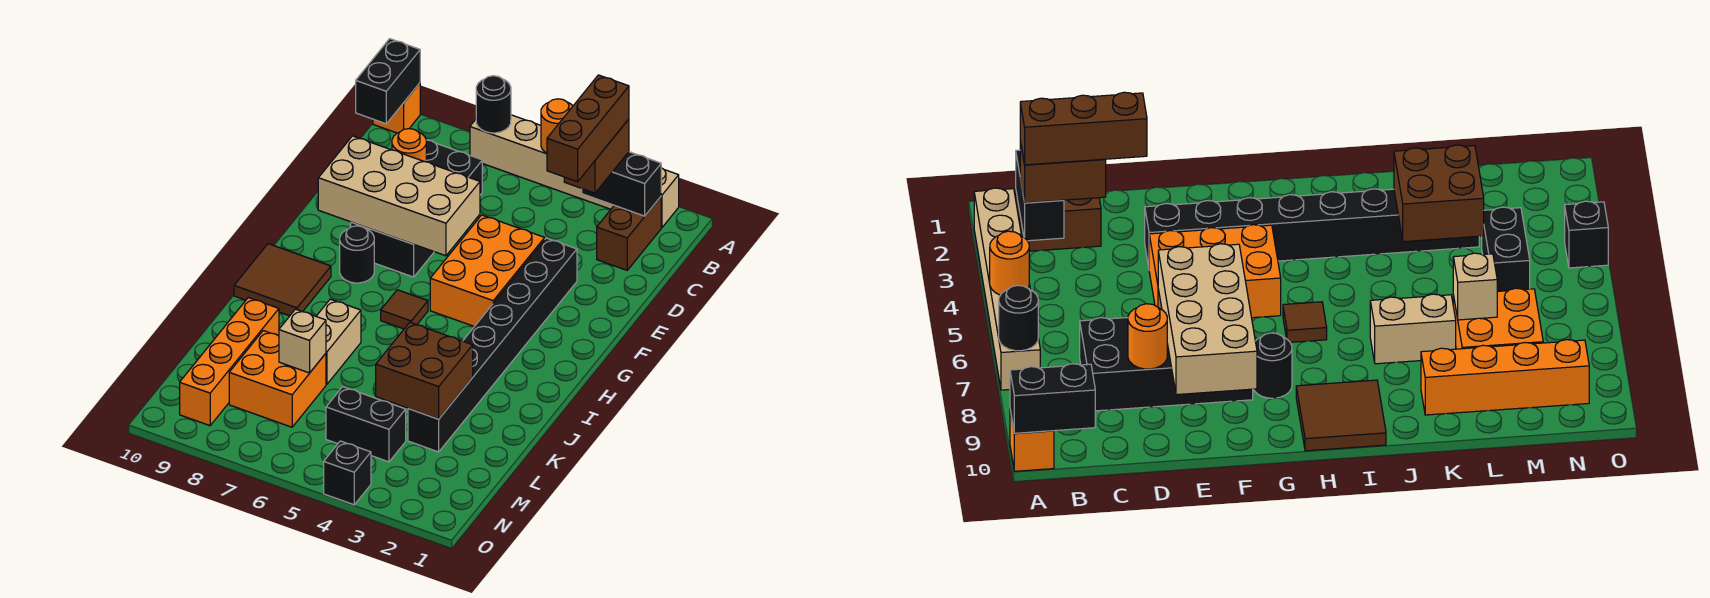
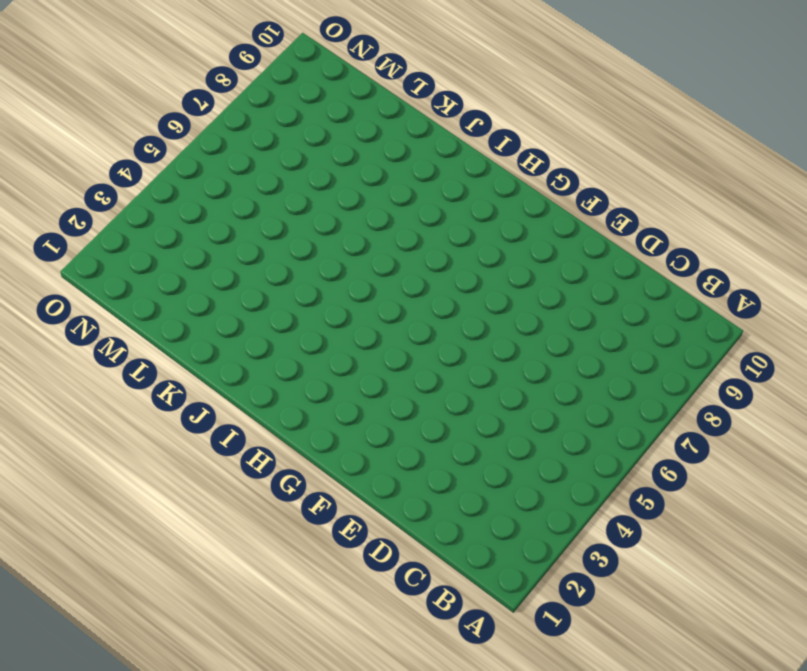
none -> tan 1x6 brick [470,115,679,227]
none -> orange 1x1 brick [373,83,420,133]
none -> brown 1x2 brick [597,197,661,270]

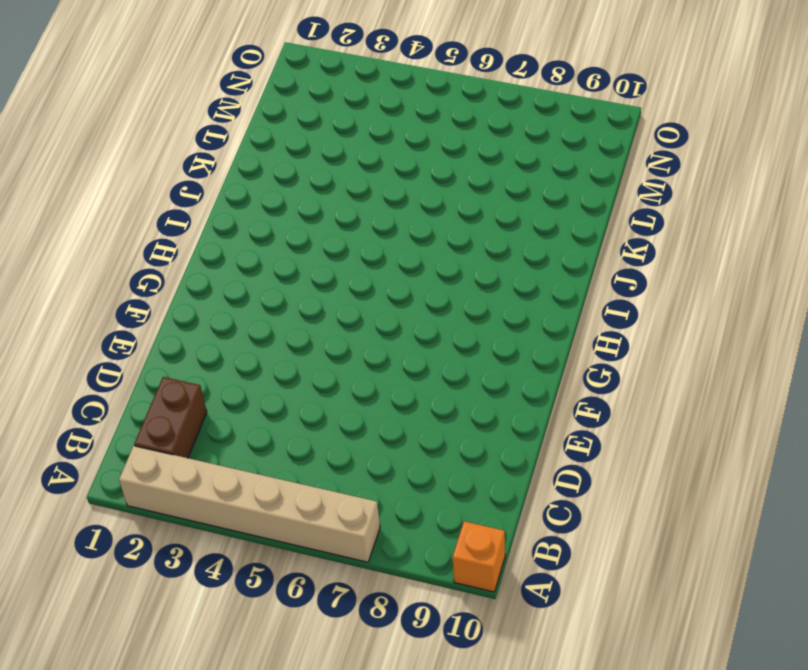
none -> black 2x4 brick [351,140,482,277]
none -> black 1x8 brick [408,238,577,452]
none -> orange 2x3 brick [430,215,545,326]

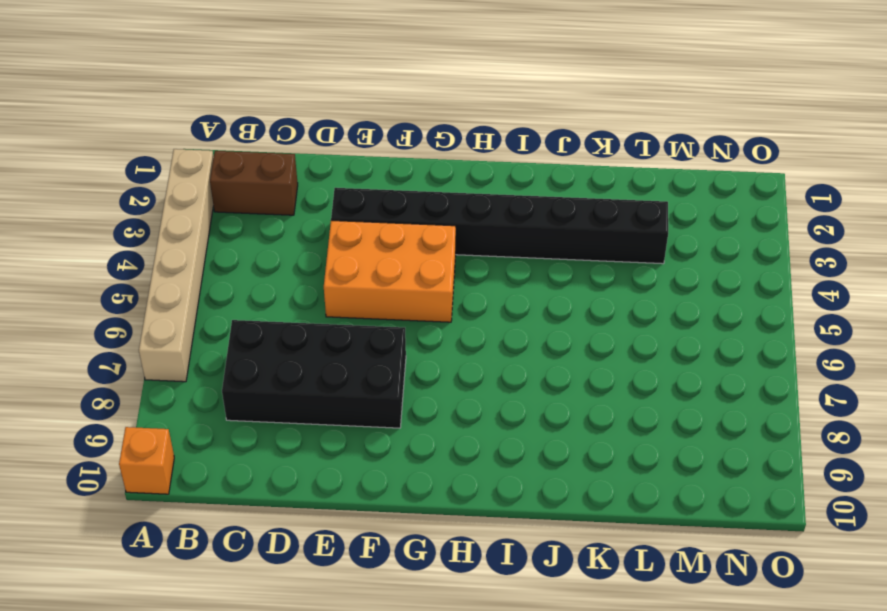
none -> black 1x1 round brick [340,226,374,283]
none -> brown 1x1 tile [381,290,428,329]
none -> brown 2x2 tile [234,244,331,316]

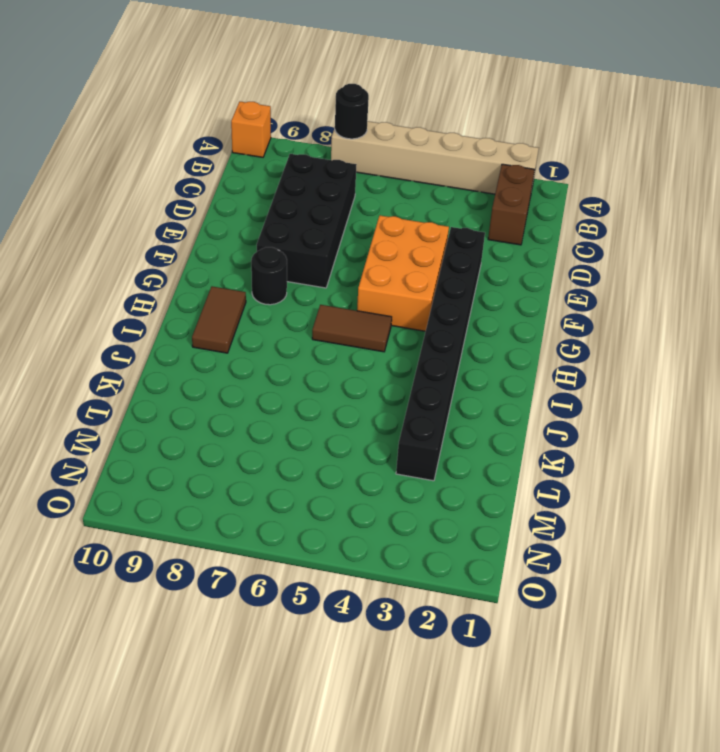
brown 1x2 tile [312,305,392,352] -> brown 1x1 tile [381,290,428,329]
brown 1x2 tile [192,286,246,353] -> brown 2x2 tile [234,244,331,316]
none -> tan 1x2 brick [316,299,361,384]
none -> orange 1x4 brick [180,298,279,426]
none -> orange 2x2 brick [229,331,326,427]

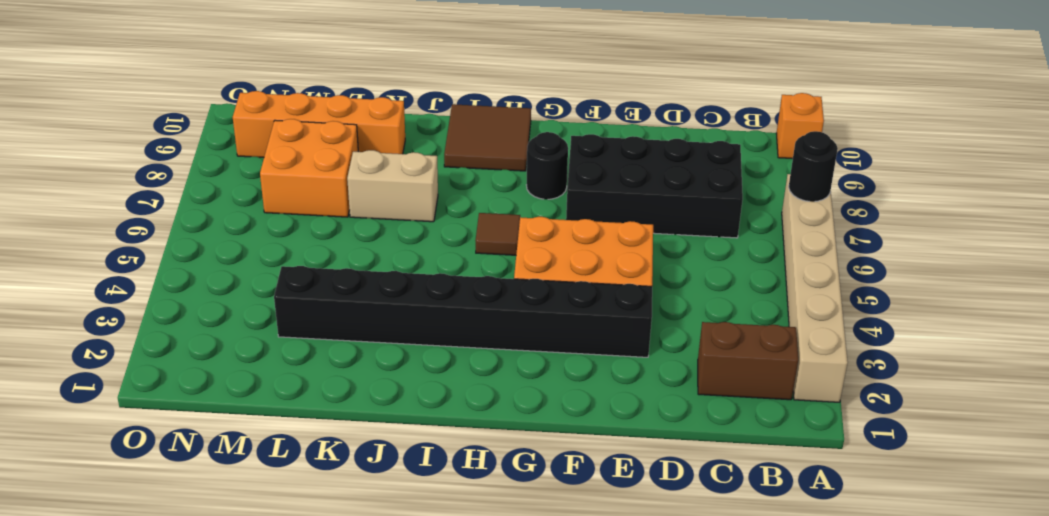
none -> black 1x2 brick [326,387,406,462]
none -> black 1x1 brick [324,441,371,505]
none -> orange 1x1 round brick [541,99,573,153]

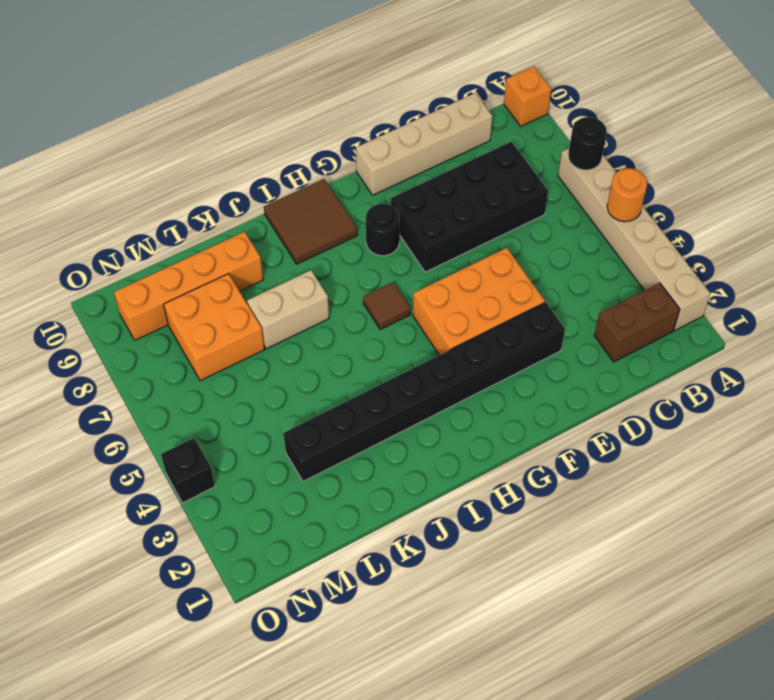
tan 1x4 brick [356,93,492,195] -> none
none -> black 1x2 brick [326,387,406,462]
none -> black 1x2 brick [356,39,420,124]
none -> black 1x2 brick [582,152,661,216]

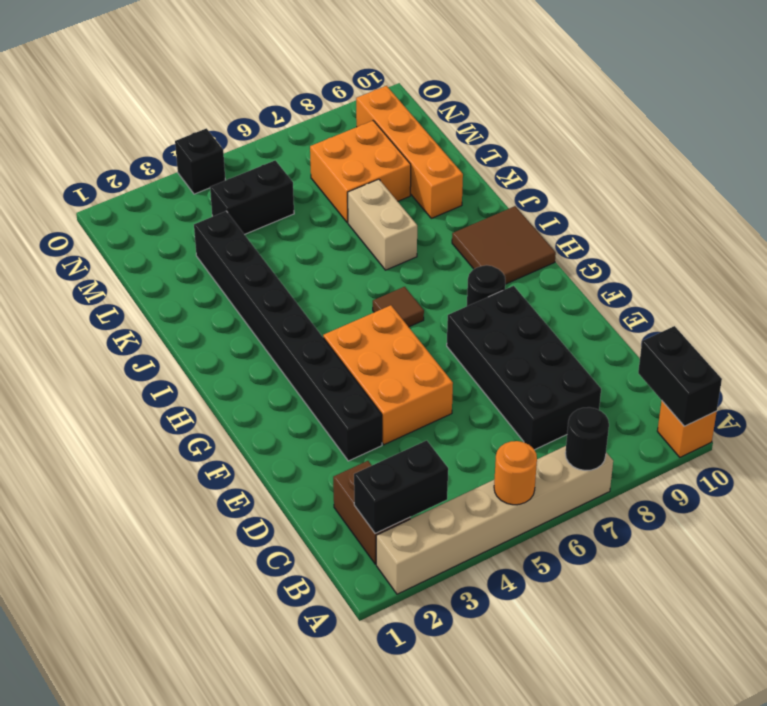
none -> orange 1x1 round brick [392,129,426,162]
none -> tan 2x4 brick [318,136,480,256]
none -> brown 2x2 brick [376,323,473,419]

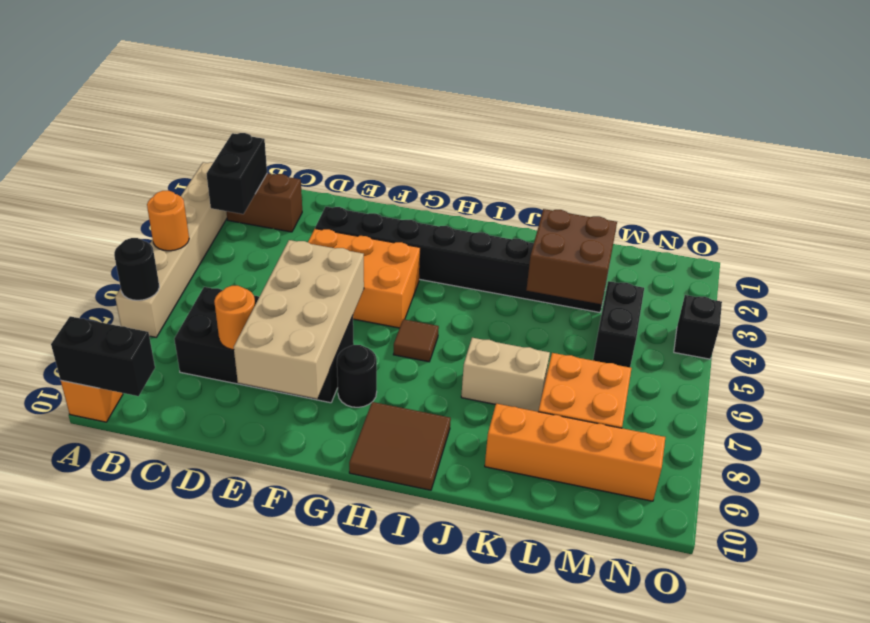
none -> tan 1x1 brick [279,309,326,373]
none -> brown 1x2 brick [564,119,629,193]
none -> brown 1x3 brick [547,75,629,182]

